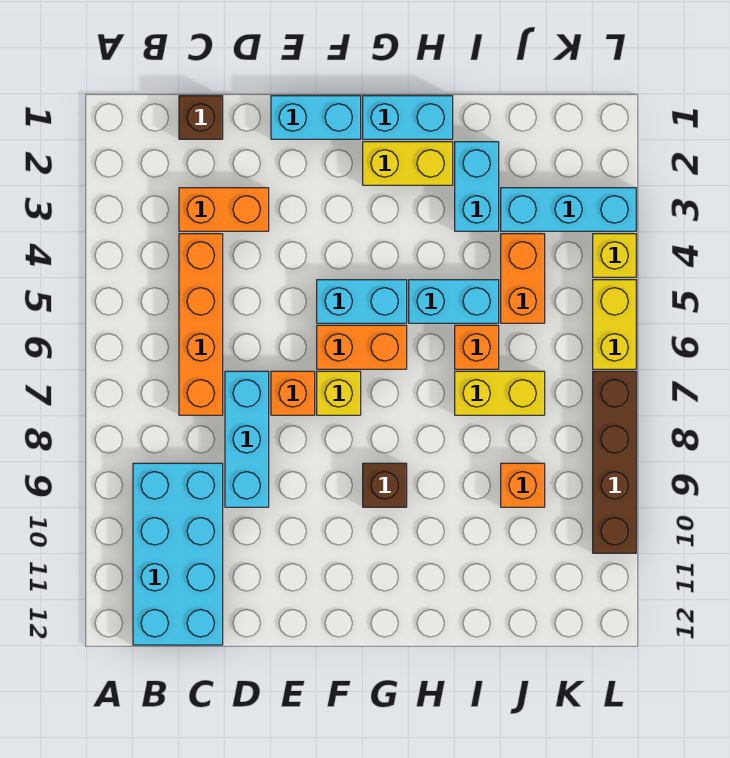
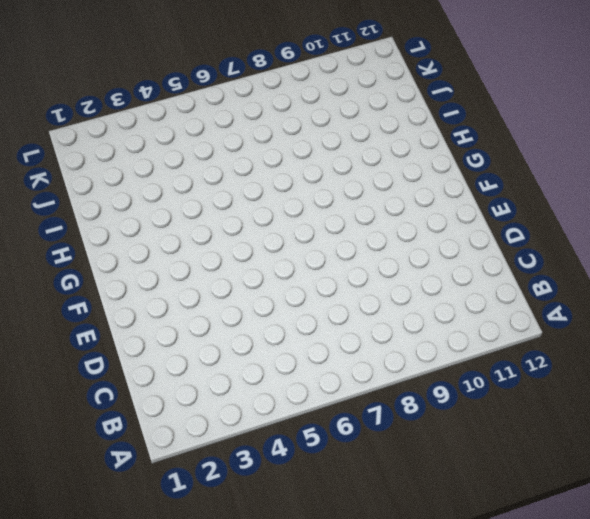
none -> cyan 2x4 brick [133,463,223,645]
none -> brown 1x1 brick [179,96,223,139]
none -> orange 1x2 brick [179,188,269,231]

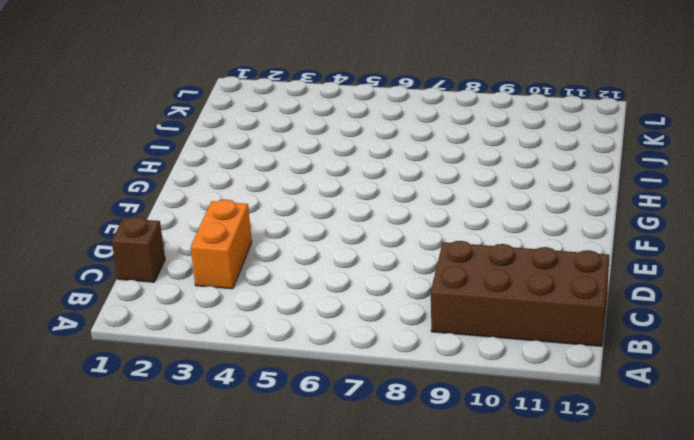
brown 2x4 brick [431,241,609,346] -> cyan 2x4 brick [133,463,223,645]
none -> orange 1x4 brick [179,234,223,415]
none -> cyan 1x3 brick [225,371,269,507]
none -> cyan 1x2 brick [271,96,361,139]

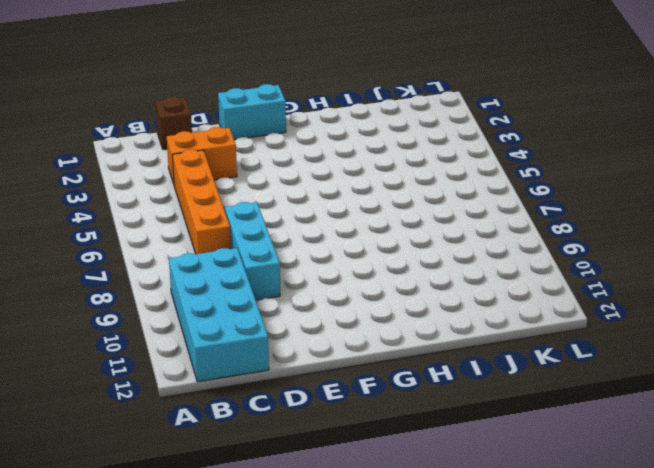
none -> orange 1x1 brick [271,371,315,415]
none -> cyan 1x2 brick [317,280,407,323]
none -> orange 1x2 brick [317,325,407,369]

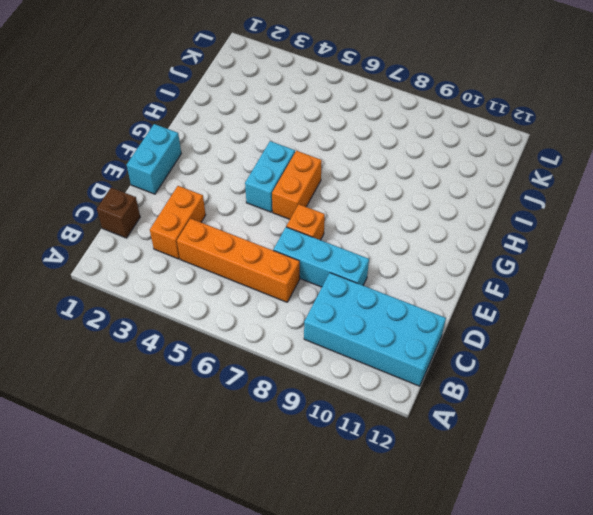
none -> yellow 1x1 brick [317,371,361,415]
none -> cyan 1x2 brick [363,96,453,139]
none -> yellow 1x2 brick [363,142,453,185]

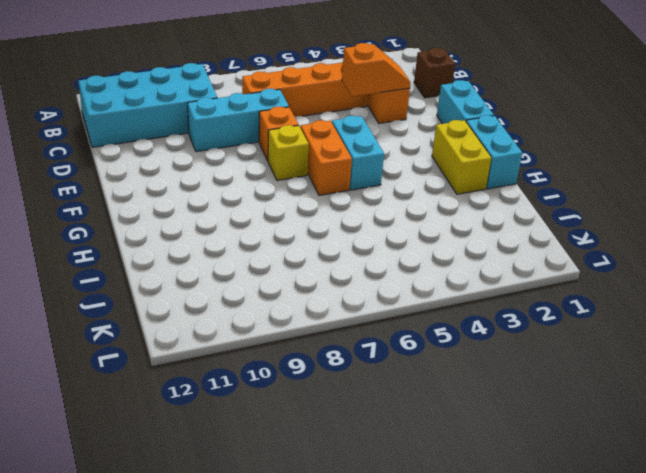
orange 1x2 slope [342,43,411,97] -> none
none -> brown 1x1 brick [363,463,407,507]
none -> cyan 1x2 brick [409,280,499,323]
none -> cyan 1x2 brick [455,142,499,231]

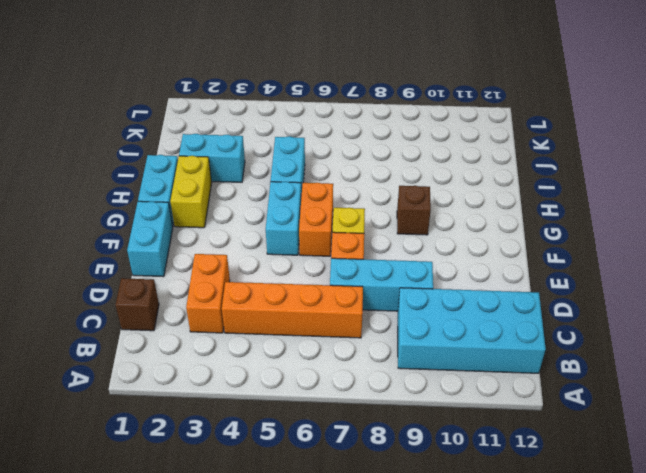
none -> orange 1x1 brick [455,325,499,369]
none -> yellow 1x2 brick [455,371,545,415]
none -> cyan 1x3 brick [501,188,636,231]

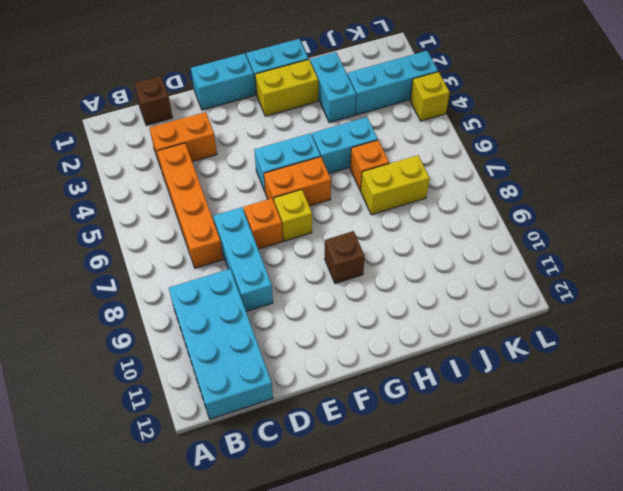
none -> orange 1x2 brick [501,234,545,323]
none -> orange 1x1 brick [501,463,545,507]
none -> yellow 1x2 brick [593,280,636,369]

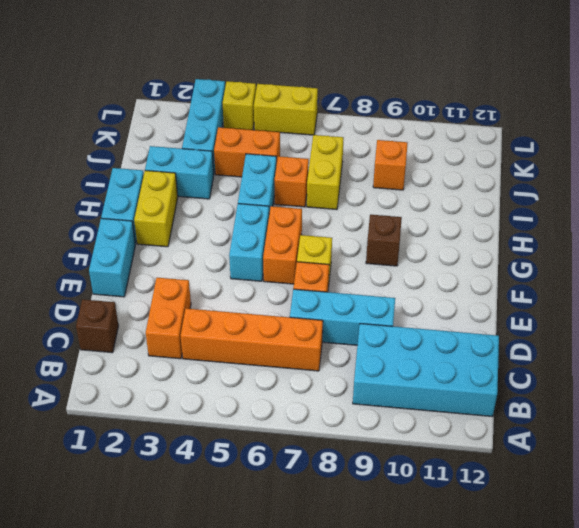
none -> brown 1x4 brick [593,371,636,553]

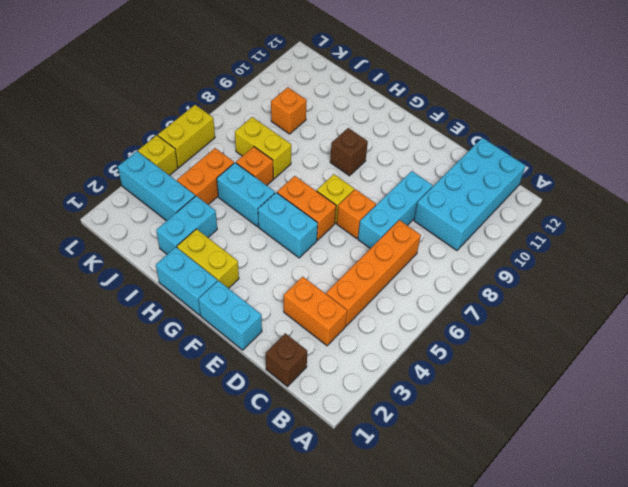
none -> brown 1x4 brick [593,371,636,553]

